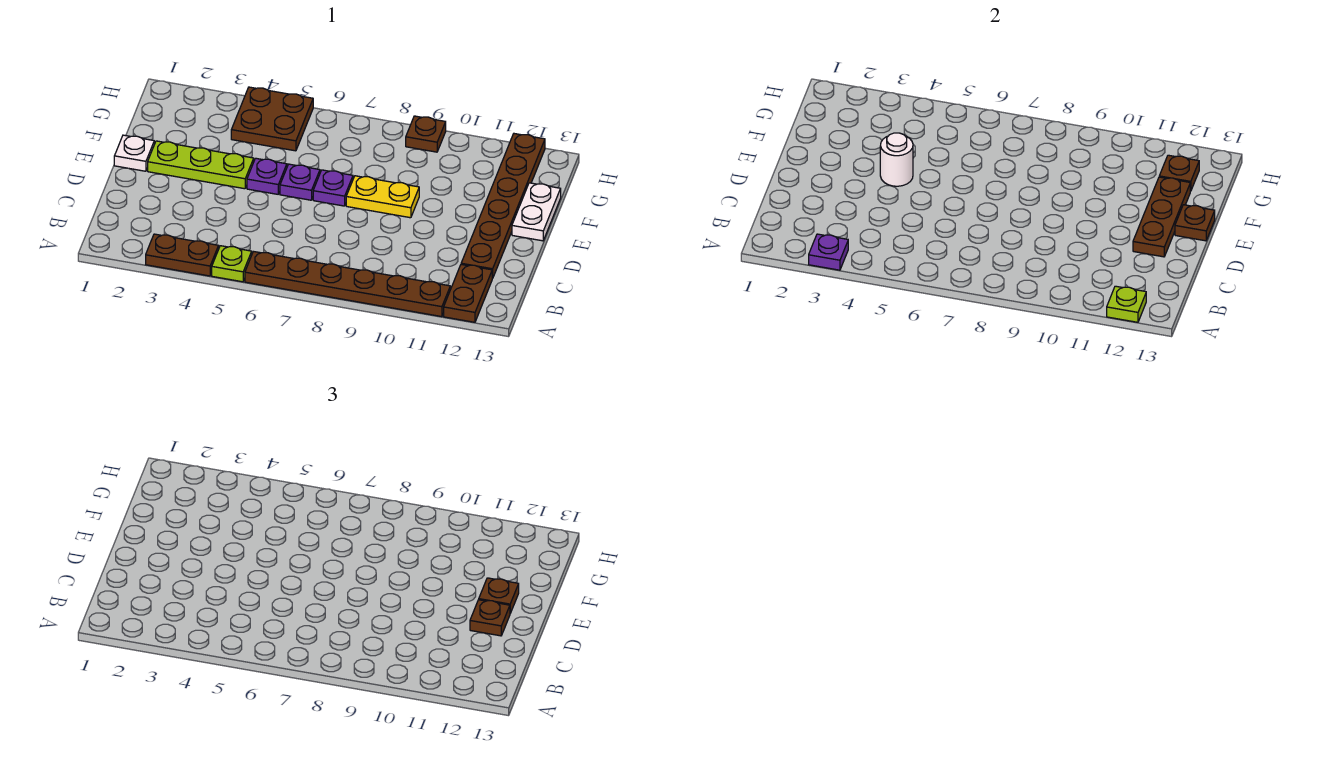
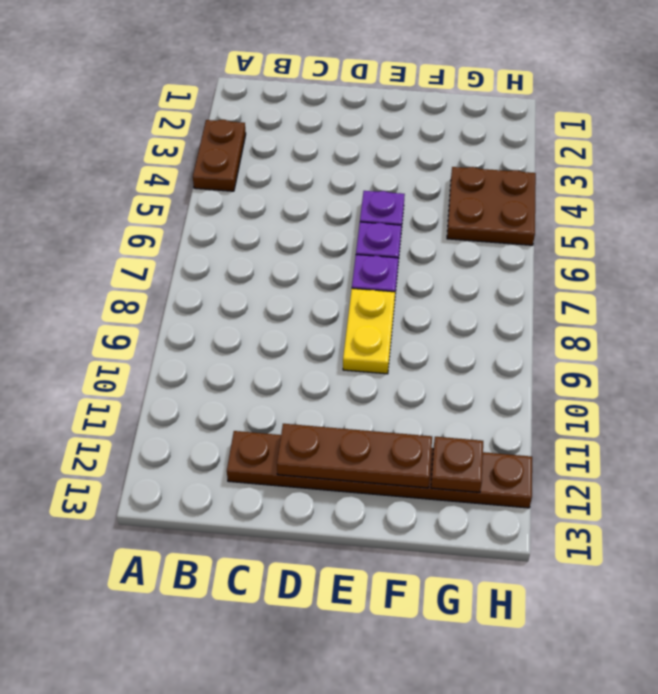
none -> lime 1x1 plate [212,246,252,282]
none -> brown 1x6 plate [245,252,450,317]
none -> brown 1x2 plate [444,264,492,322]

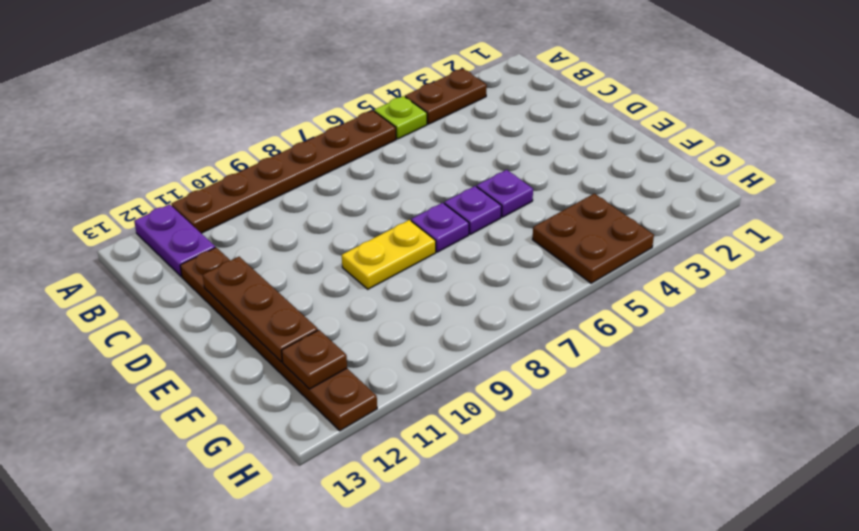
purple 1x2 plate [134,204,215,276] -> brown 1x2 plate [444,264,492,322]
none -> white 1x1 plate [114,135,154,171]
none -> lime 1x3 plate [148,141,254,189]
none -> white 1x2 plate [512,183,561,241]

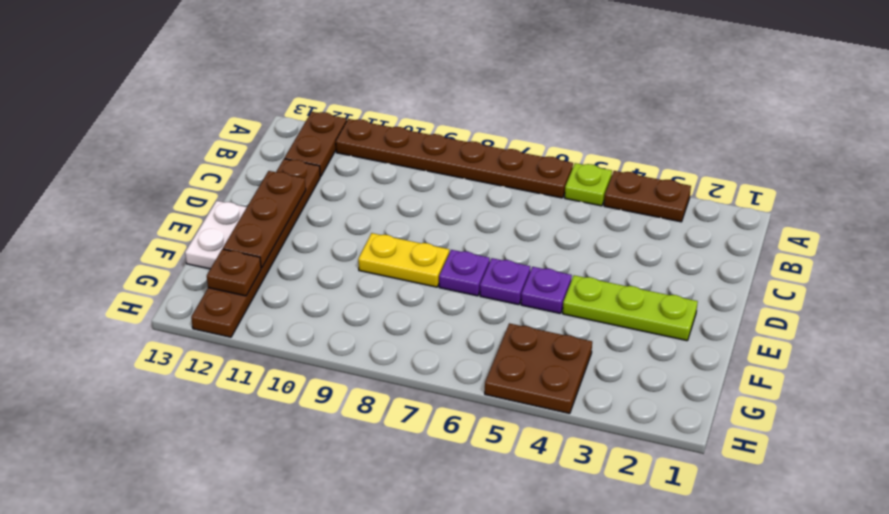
none -> white 1x1 plate [114,135,154,171]
none -> brown 1x1 plate [406,116,446,152]
none -> purple 1x1 plate [809,234,848,270]

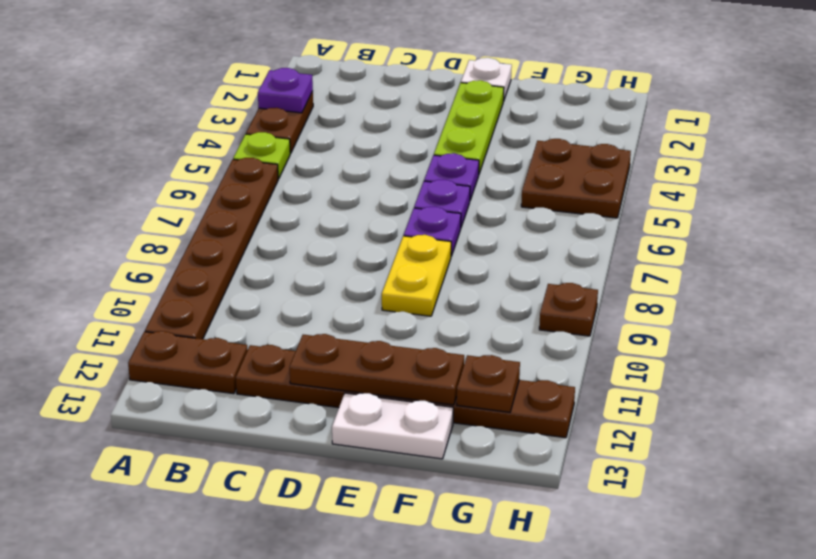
none -> lime 1x1 plate [1107,286,1146,322]
none -> white 1x1 round brick [880,133,913,186]
none -> brown 1x1 plate [1175,205,1215,241]

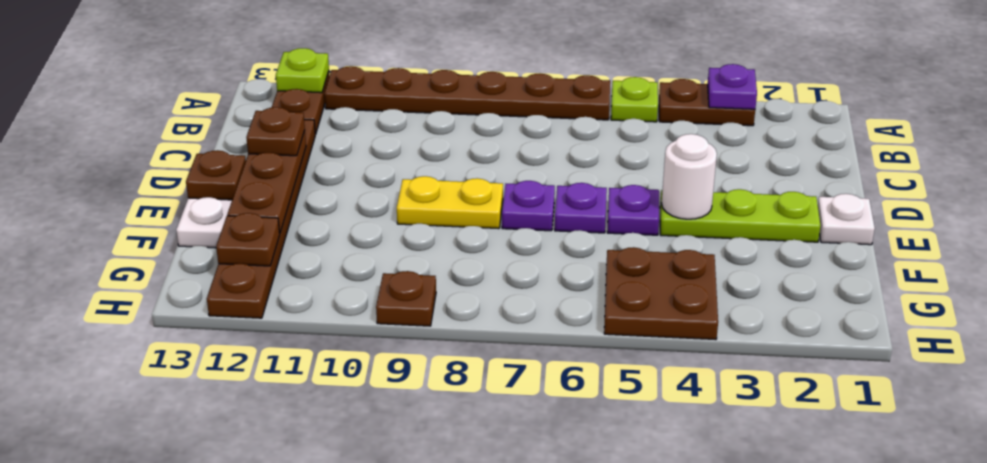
none -> brown 1x1 plate [479,578,519,613]

